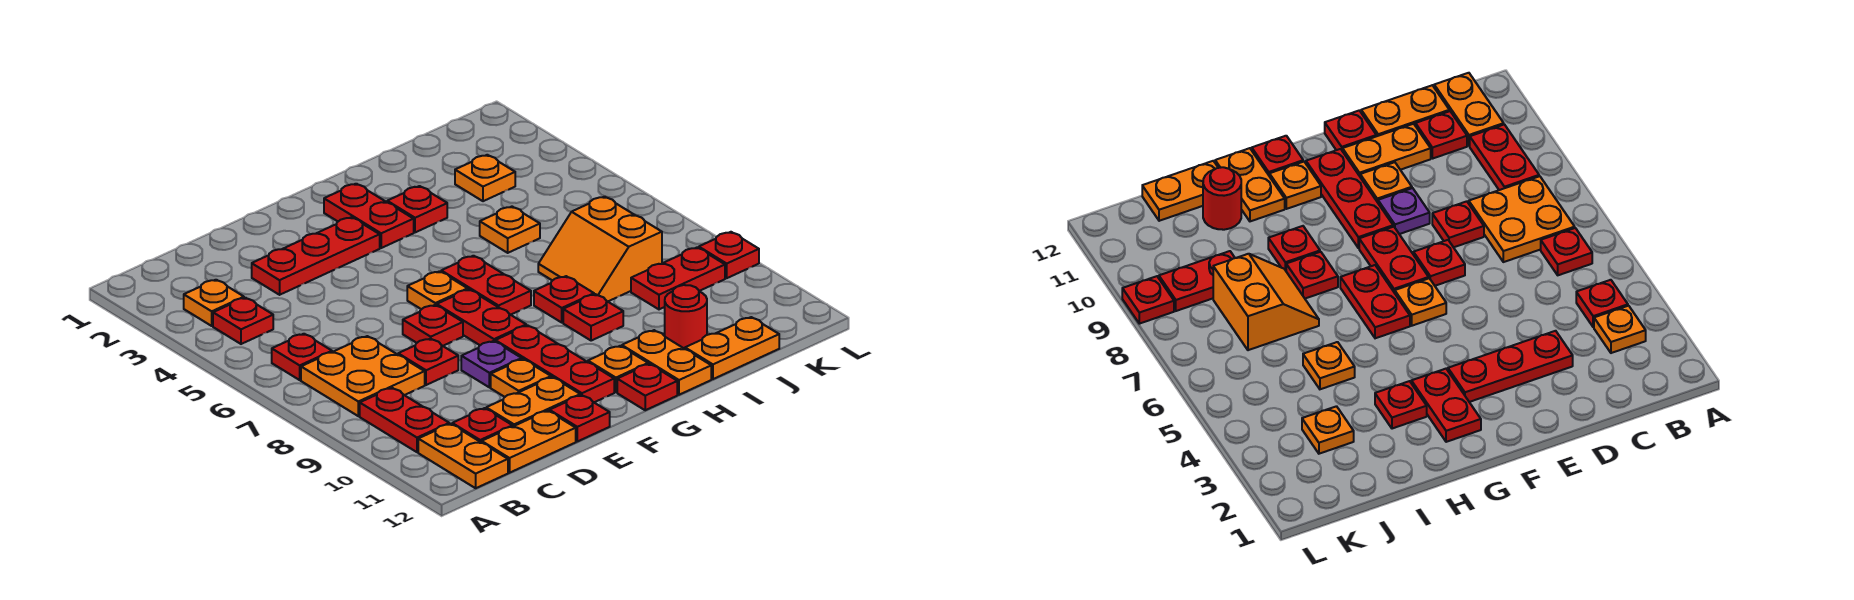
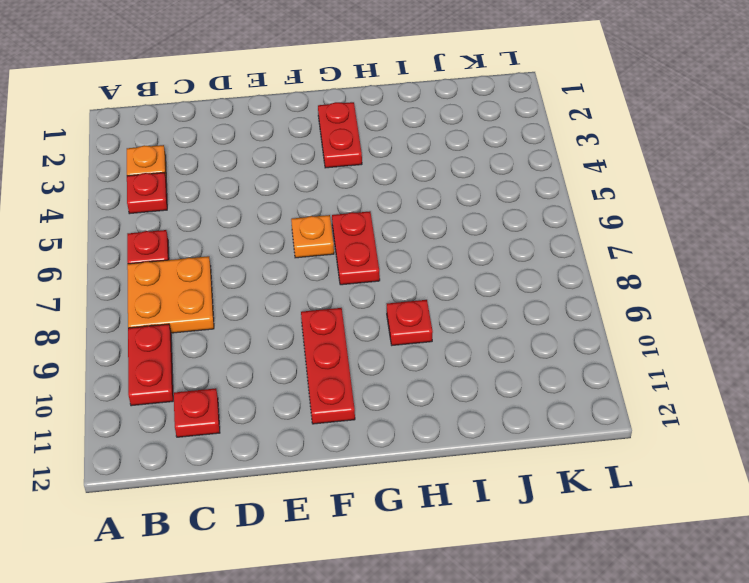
none -> orange 1x2 plate [418,424,508,488]
none -> orange 1x2 plate [482,411,576,473]
none -> red 1x3 plate [252,217,380,295]
none -> red 1x1 plate [398,338,458,385]

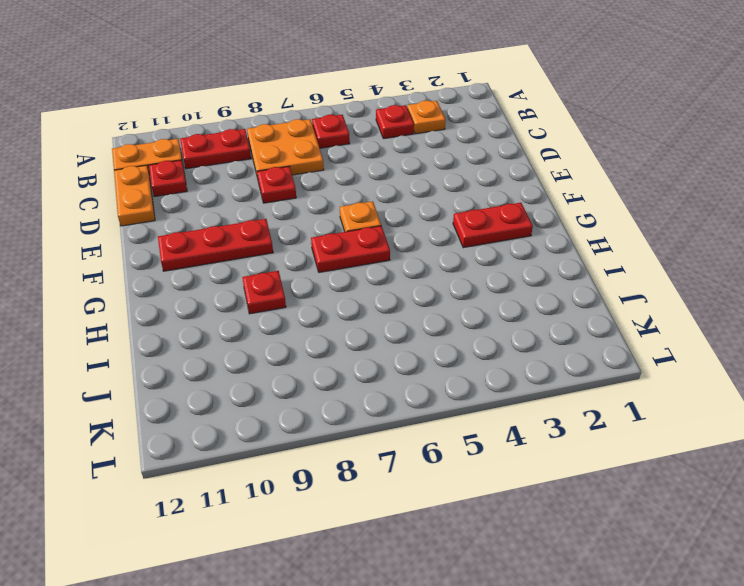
none -> red 1x3 plate [252,217,380,295]
none -> orange 1x2 plate [486,377,580,426]
none -> red 1x1 plate [403,305,463,346]
none -> purple 1x1 plate [461,341,522,387]

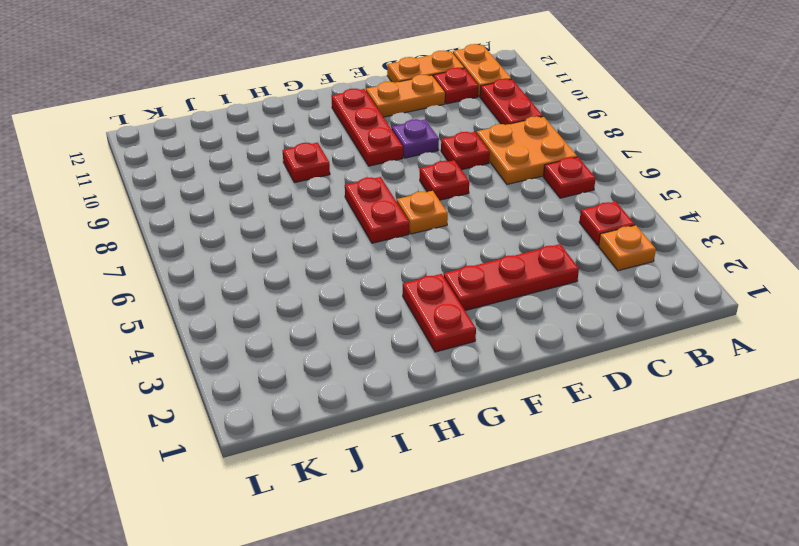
none -> orange 1x1 plate [491,359,551,397]
none -> red 1x1 plate [549,395,610,441]
none -> red 1x2 plate [437,289,526,345]
none -> orange 1x1 plate [588,346,648,392]

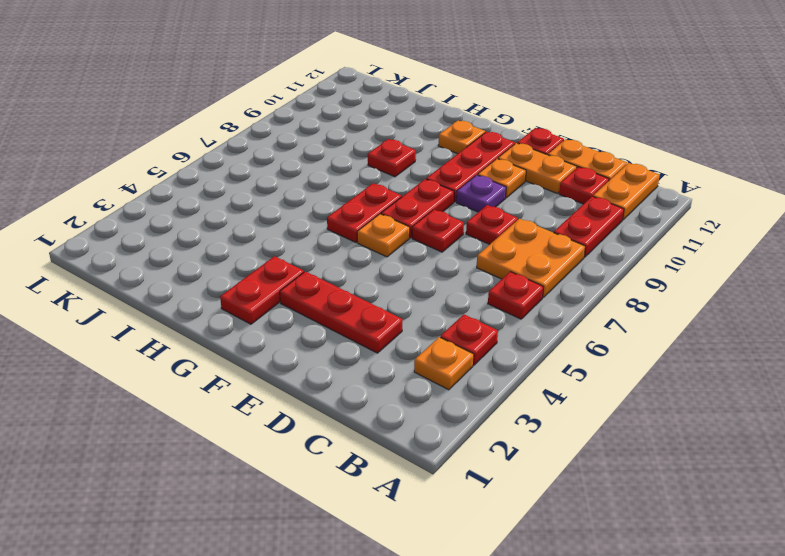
none -> red 1x1 plate [617,364,677,410]
none -> red 1x1 plate [387,186,447,232]
none -> red 1x1 plate [534,276,594,322]
none -> orange 1x2 plate [622,330,711,395]

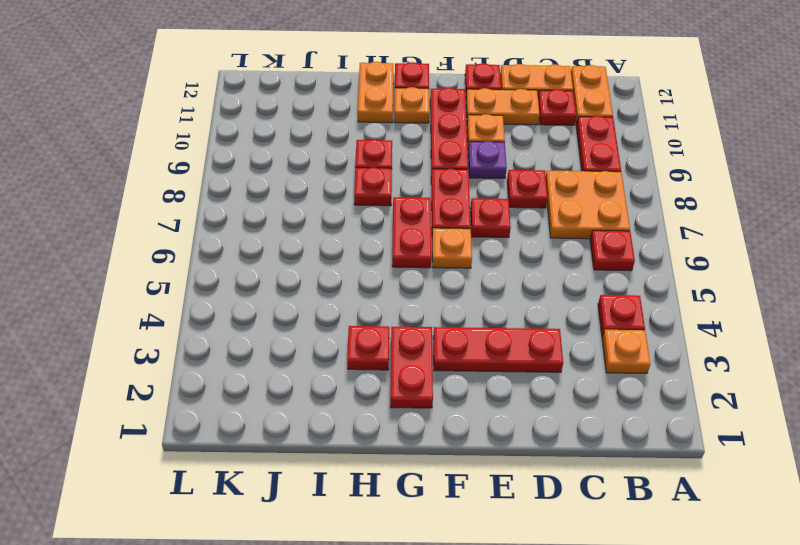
none -> orange 1x1 plate [480,207,540,253]
none -> orange 2x2 slope [538,197,662,301]
none -> red 1x1 round brick [665,285,707,349]
none -> orange 1x2 plate [685,317,779,379]

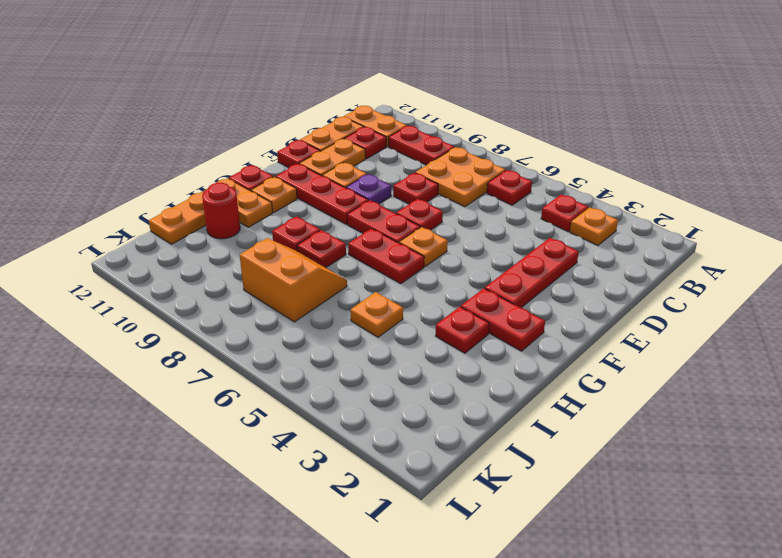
none -> orange 1x1 plate [455,155,515,201]
none -> red 1x2 plate [631,247,725,309]
none -> red 1x1 plate [699,232,759,278]

